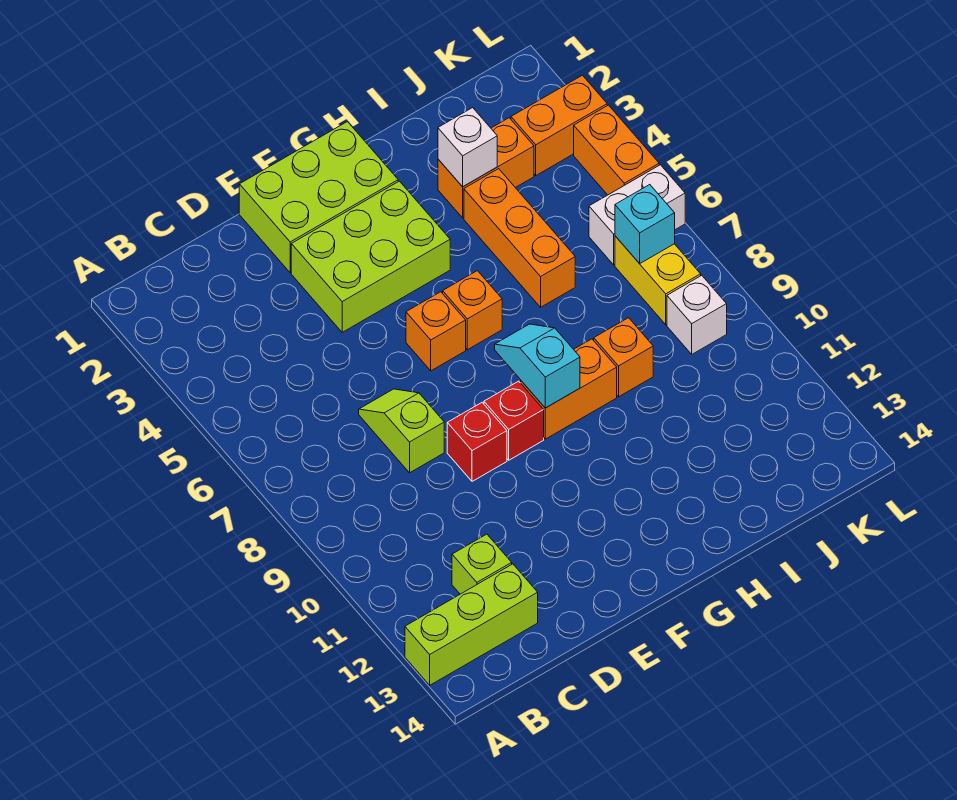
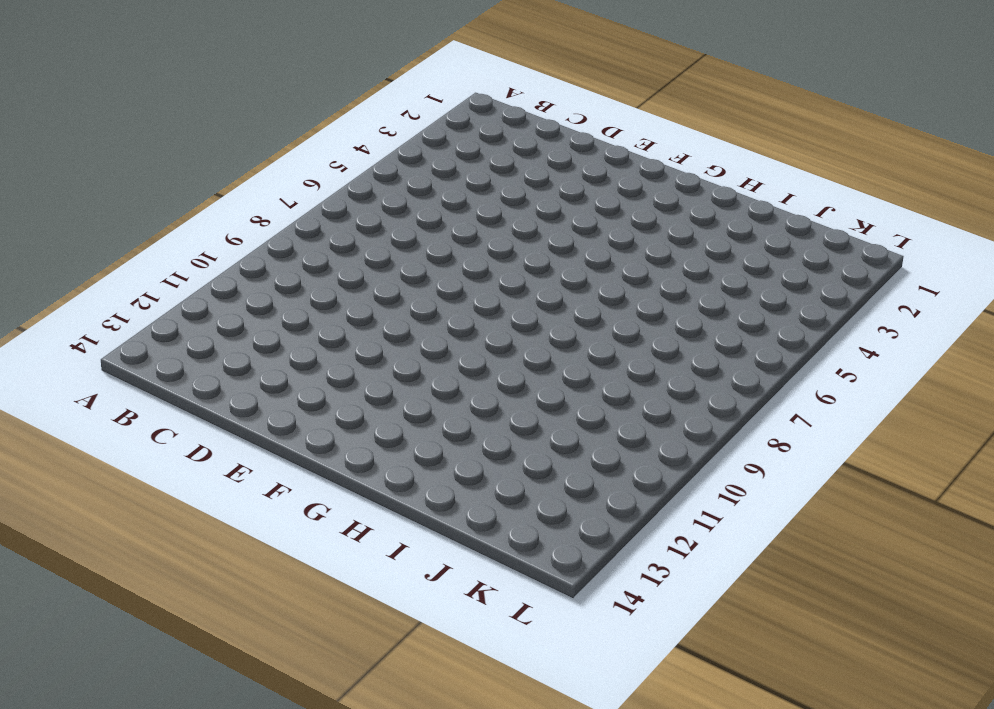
none -> lime 1x3 brick [405,564,538,685]
none -> lime 1x1 brick [452,534,512,594]
none -> lime 1x2 slope [359,389,444,473]

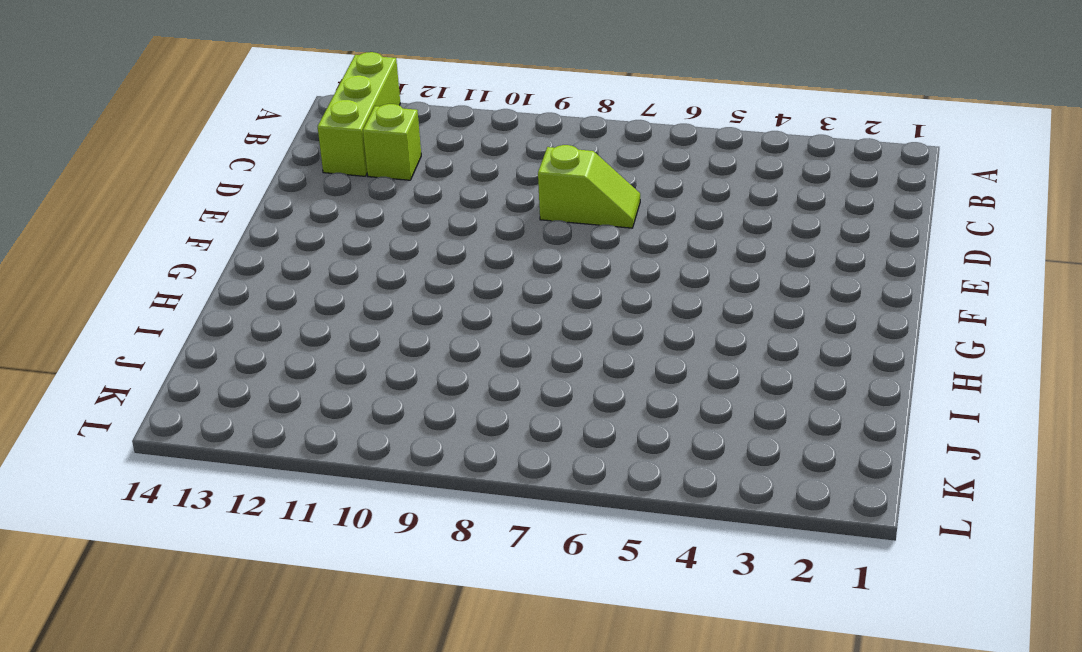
none -> lime 2x3 brick [239,122,398,273]
none -> lime 2x3 brick [291,181,450,332]
none -> red 1x1 brick [447,403,507,481]

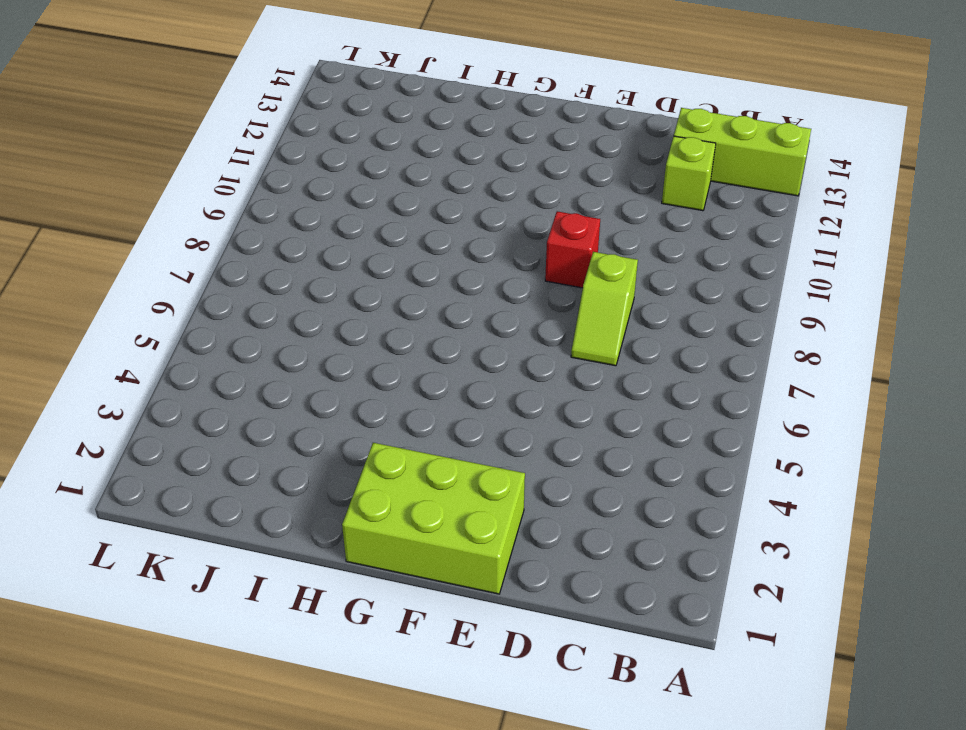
none -> lime 2x3 brick [291,181,450,332]
none -> orange 1x1 brick [406,292,466,371]
none -> red 1x1 brick [484,381,544,460]

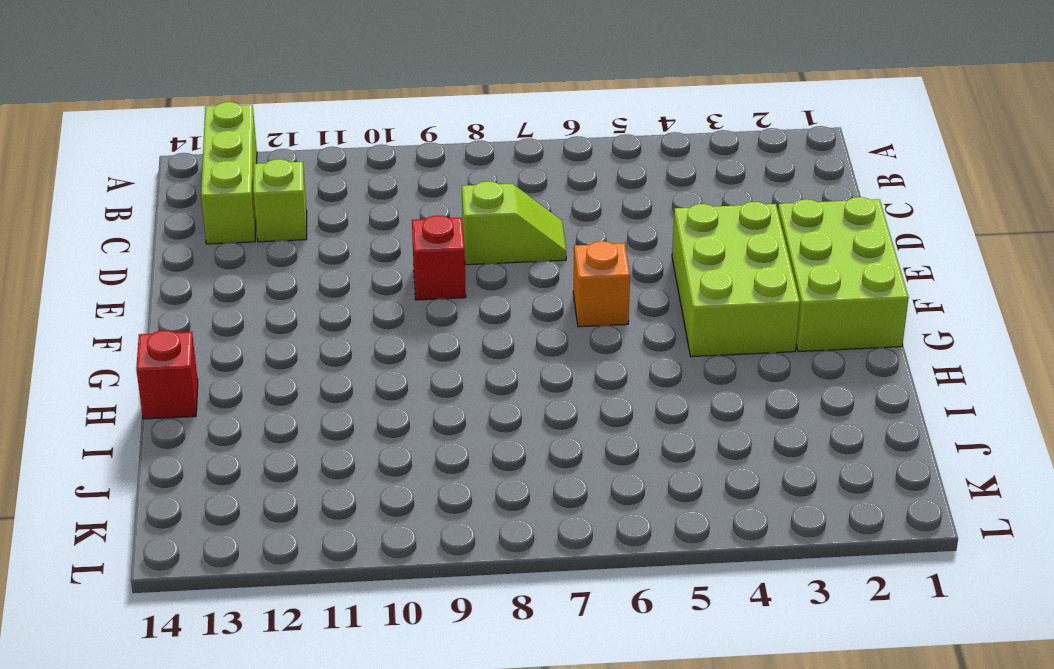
red 1x1 brick [136,330,198,419] -> red 1x1 brick moved to [484,381,544,460]
none -> orange 1x1 brick [443,271,502,350]
none -> orange 1x2 brick [521,339,617,439]
none -> orange 1x2 brick [438,118,534,218]

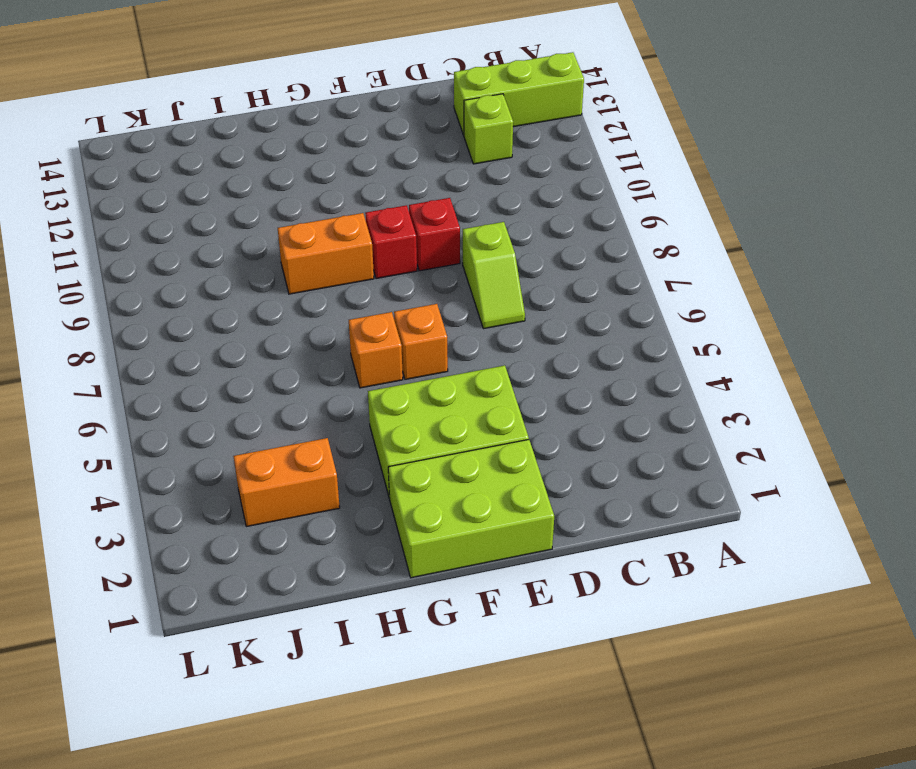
none -> orange 1x3 brick [464,169,575,307]
none -> orange 1x1 brick [594,318,653,397]
none -> orange 1x2 brick [511,75,607,175]

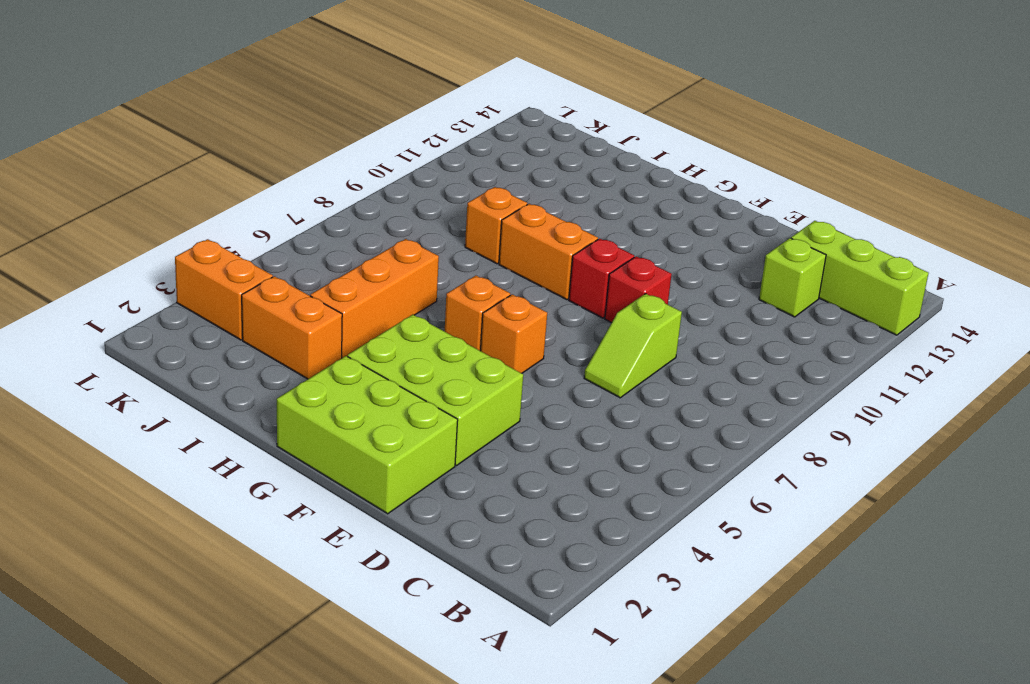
none -> white 1x2 brick [589,165,685,265]
none -> yellow 1x2 brick [615,236,701,325]
none -> white 1x1 brick [667,275,727,354]

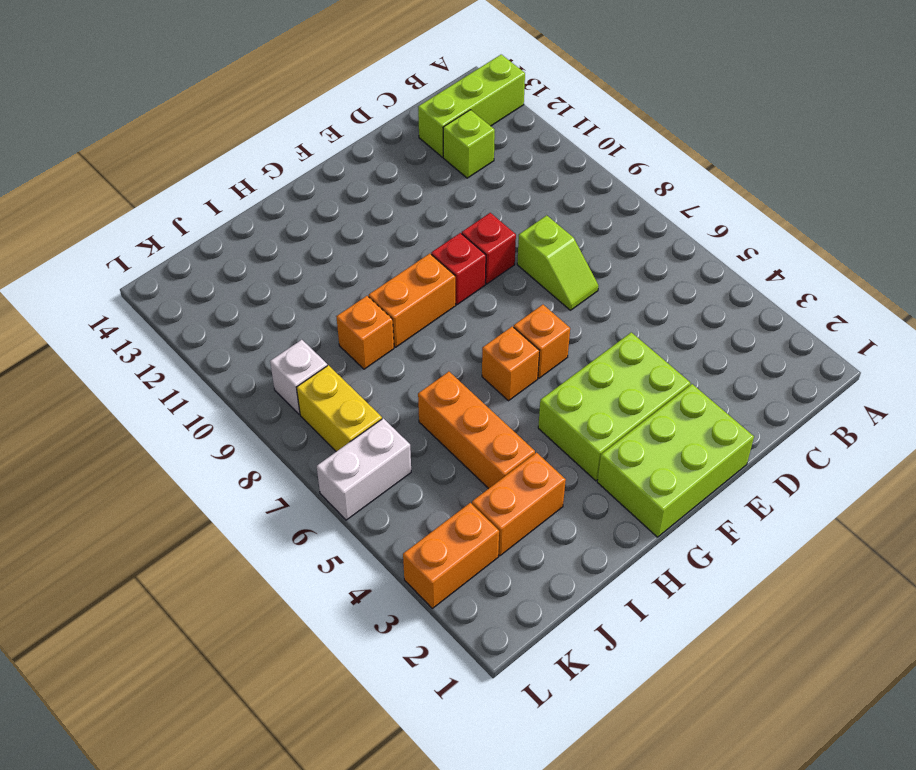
none -> orange 1x2 brick [574,105,659,195]
none -> cyan 1x2 slope [495,324,580,408]
none -> white 1x1 brick [438,108,497,187]

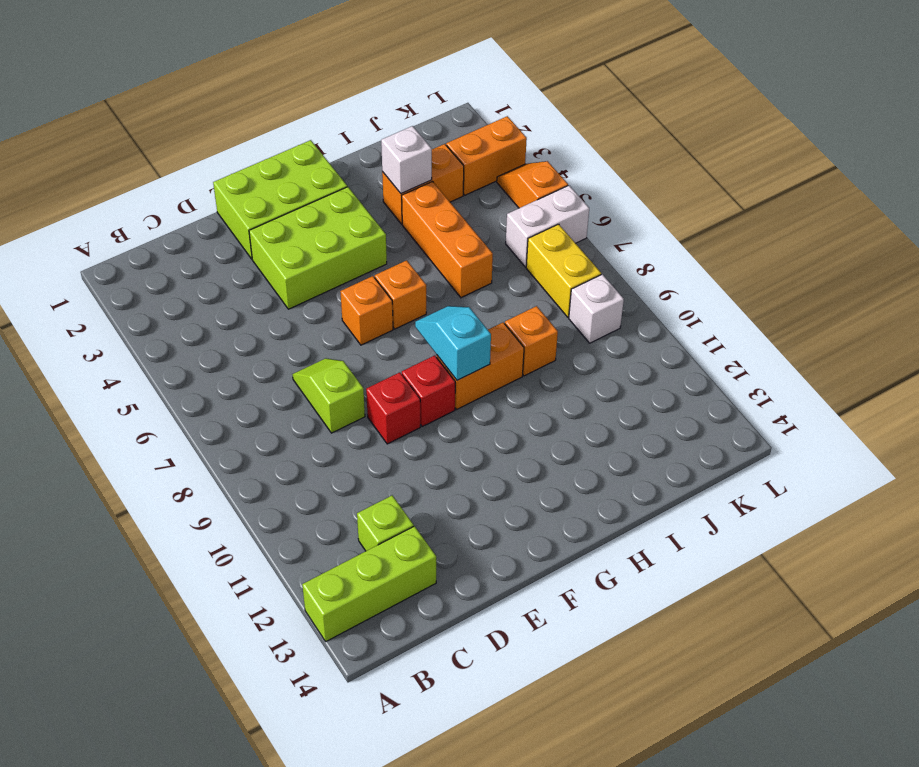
orange 1x2 slope [497,161,568,208] -> orange 1x2 brick [574,105,659,195]
none -> cyan 1x1 brick [615,185,675,264]

